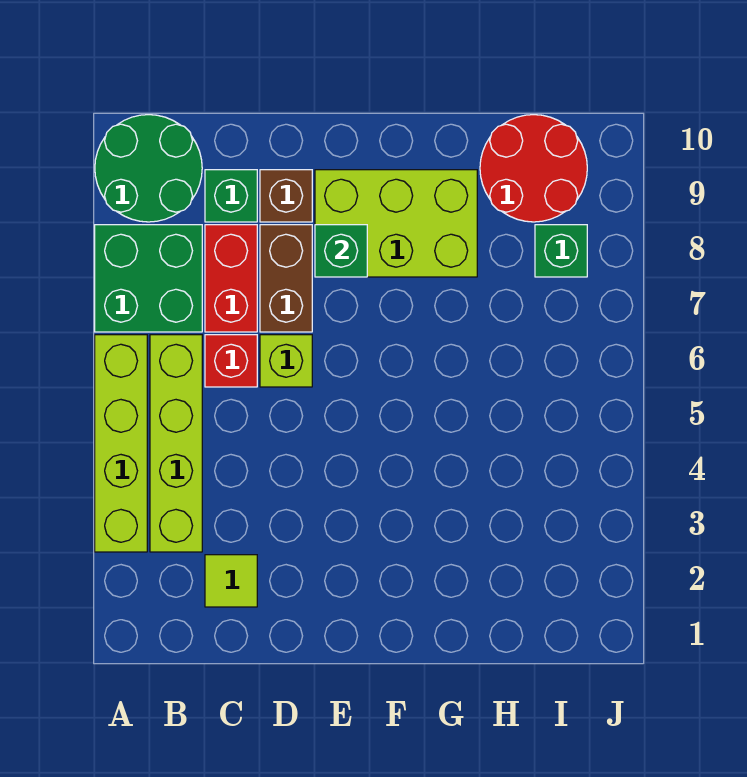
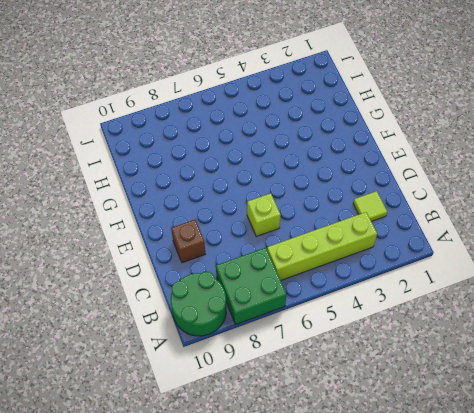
none -> lime 1x4 brick [95,335,147,552]
none -> red 1x1 brick [205,335,257,387]
none -> red 1x2 brick [205,225,257,332]

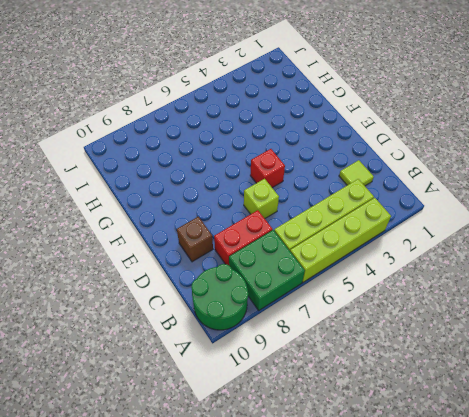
red 1x1 brick [250,149,285,188] -> red 1x1 brick moved to [205,335,257,387]
none -> green 1x1 brick [205,170,257,222]
none -> brown 1x2 brick [260,225,312,332]
none -> lime 2x3 brick [315,170,477,277]

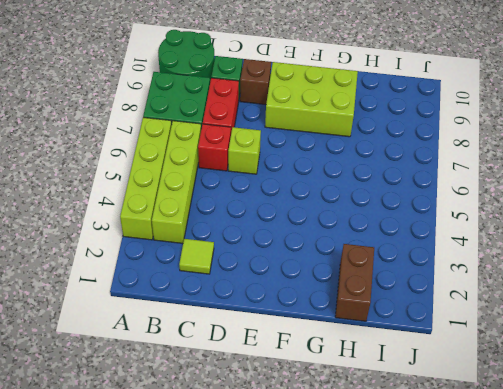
brown 1x2 brick [335,244,374,321] -> brown 1x2 brick moved to [260,225,312,332]
none -> red 2x2 round brick [480,115,587,222]
none -> green 1x1 brick [535,225,587,277]
none -> green 1x1 brick [315,225,367,277]

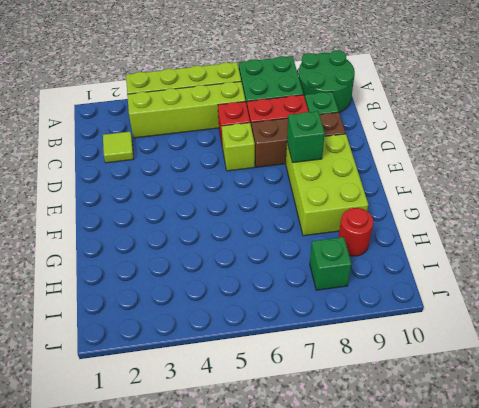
red 1x1 round brick [338,208,373,256] -> red 2x2 round brick [480,115,587,222]

